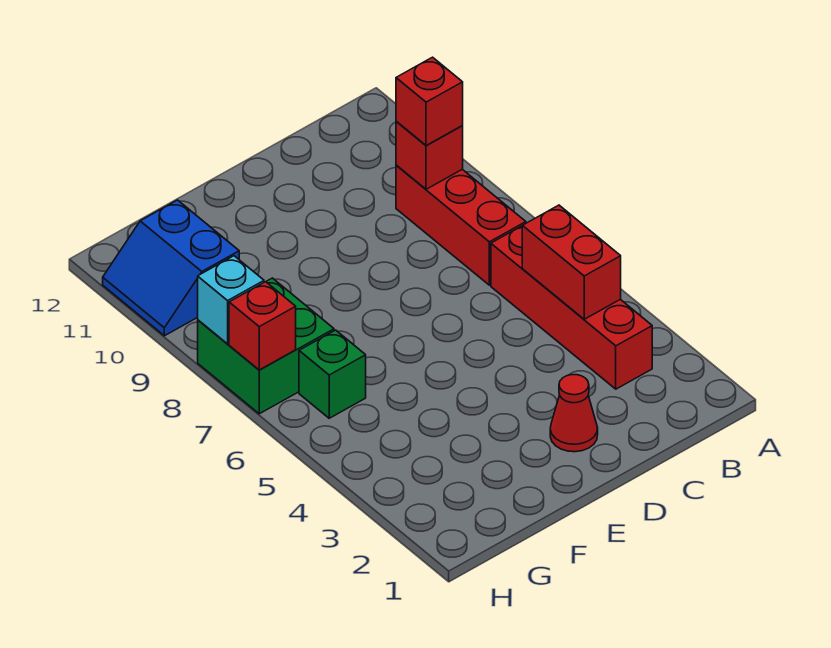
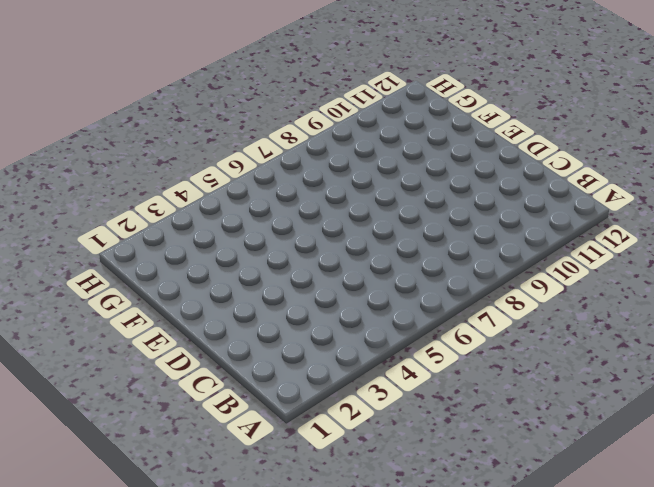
none -> red 1x4 brick [491,226,652,389]
none -> red 1x3 brick [396,165,526,285]

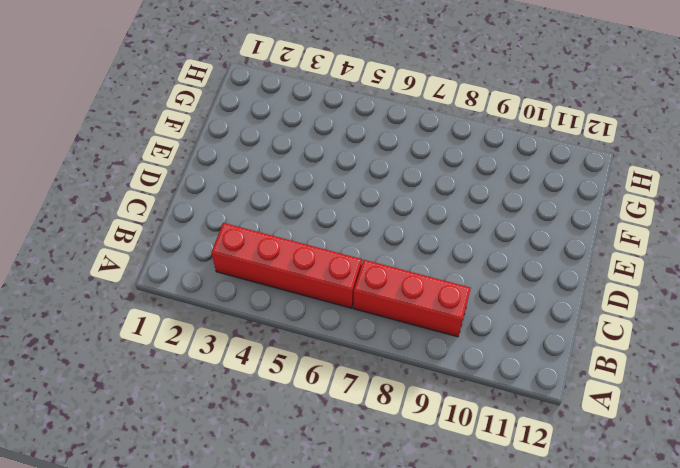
none -> red 1x1 cone [550,375,598,452]
none -> green 1x1 brick [299,330,366,418]

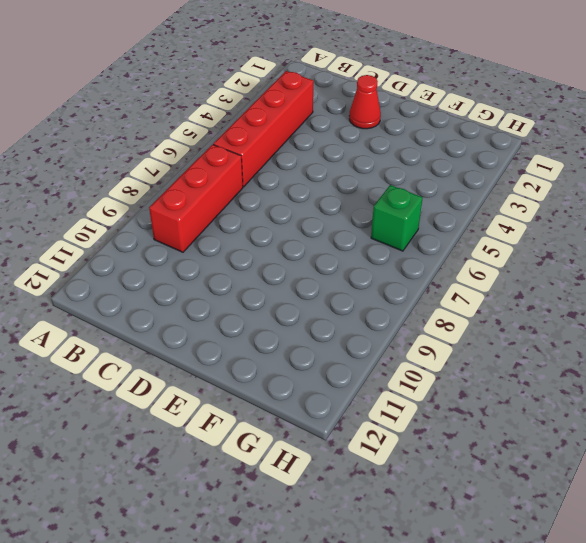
none -> green 2x2 brick [198,278,334,414]
none -> blue 2x2 slope [103,200,239,336]

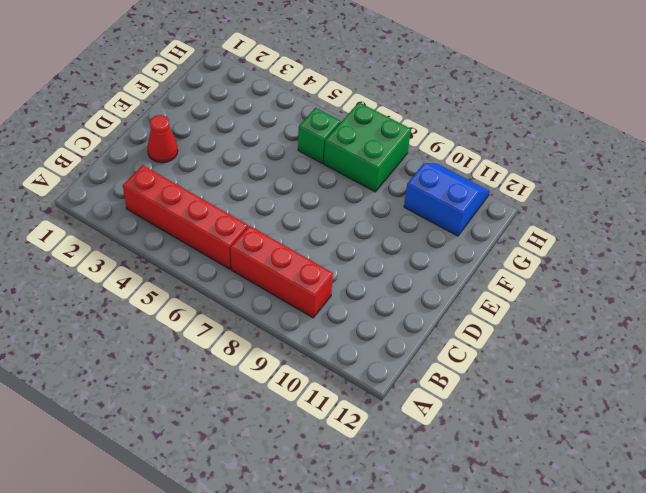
none -> red 1x2 brick [522,205,621,319]
none -> red 1x1 brick [396,122,463,189]

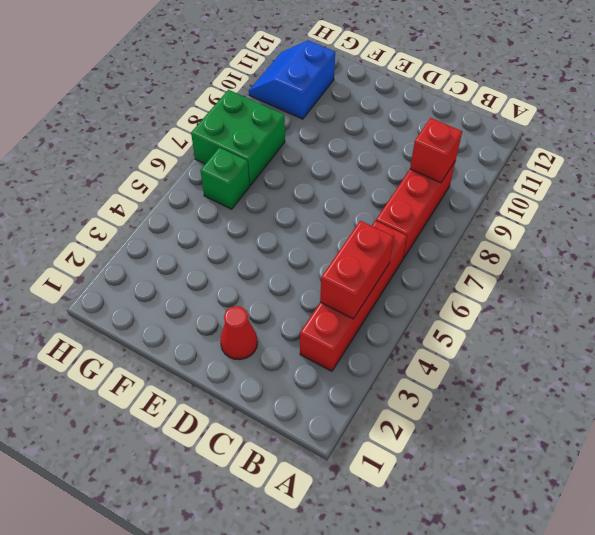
none -> red 1x1 brick [229,282,296,370]
none -> cyan 1x1 brick [198,256,264,344]

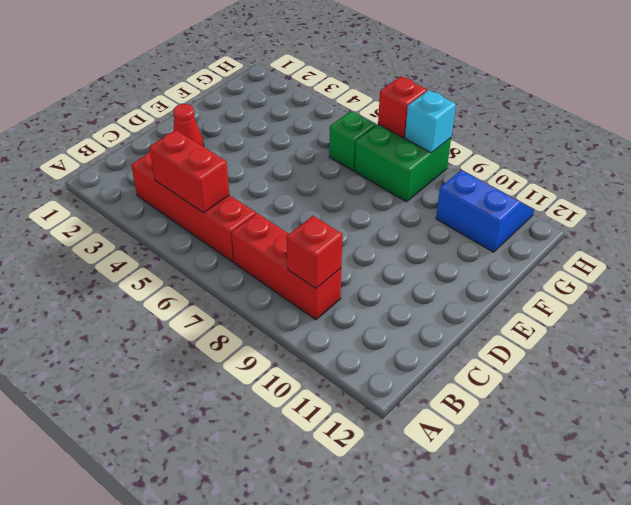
none -> red 1x1 brick [396,57,463,146]

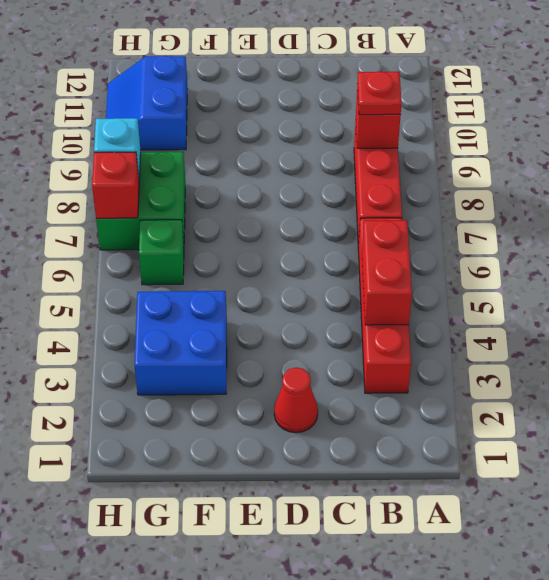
red 1x1 plate [357,71,402,115] -> red 1x1 brick [396,57,463,146]
blue 2x2 brick [135,291,227,395] -> none

